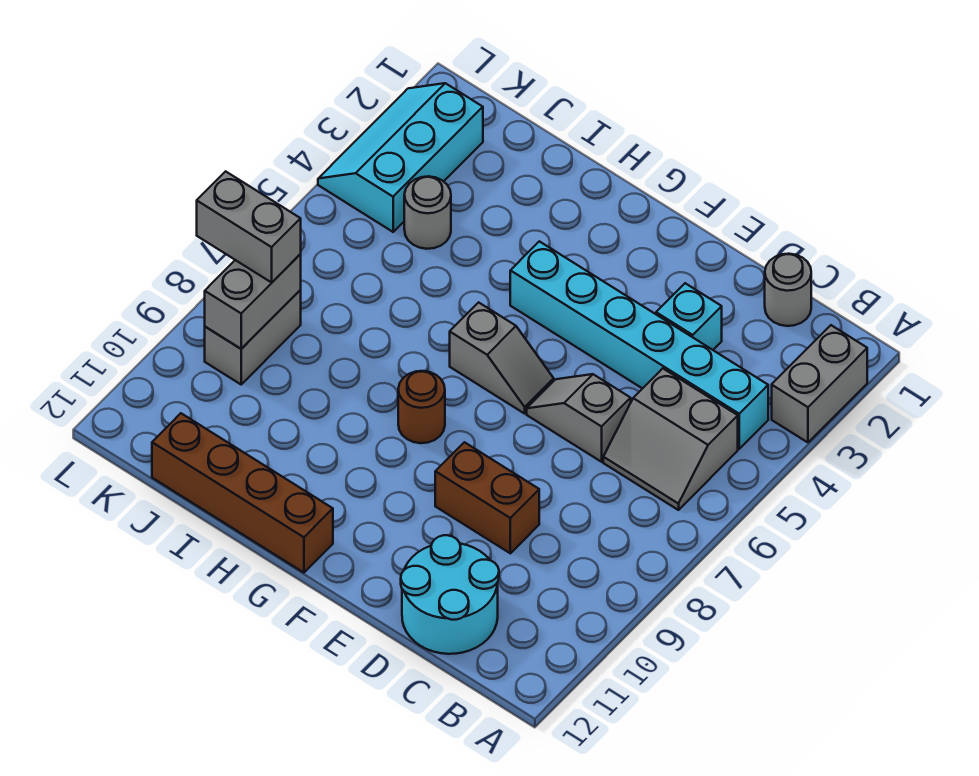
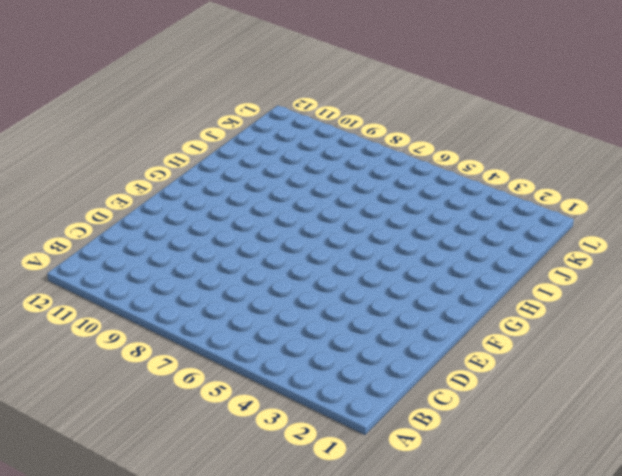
none -> grey 1x2 brick [772,325,867,442]
none -> cyan 1x6 brick [510,241,768,449]
none -> grey 2x2 slope [603,368,738,510]

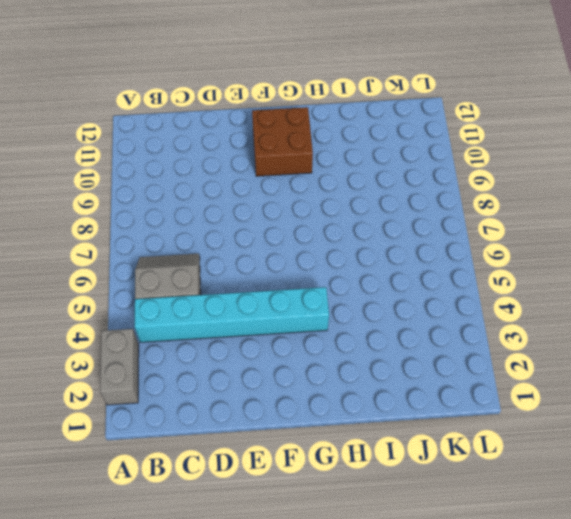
brown 2x2 brick [252,107,313,176] -> none
none -> grey 1x1 round brick [765,254,811,326]
none -> cyan 2x2 round brick [401,535,499,654]
none -> cyan 1x1 brick [656,283,722,350]

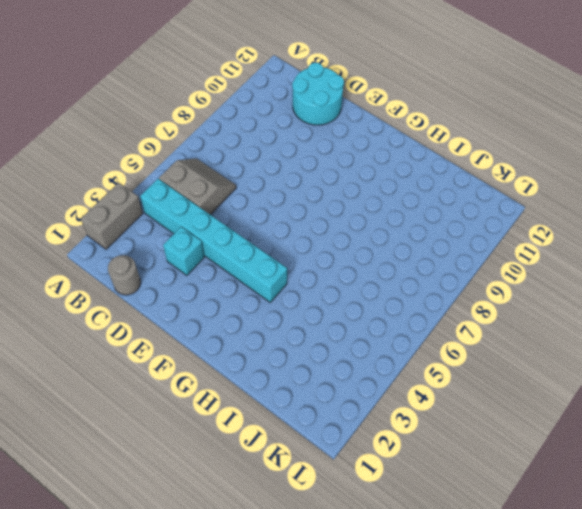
none -> grey 1x2 slope [527,374,631,462]
none -> brown 1x2 brick [435,442,539,553]
none -> grey 1x2 slope [450,302,554,414]

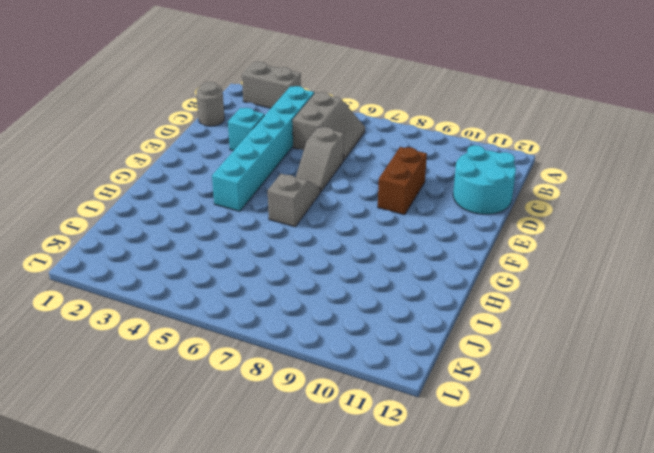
none -> brown 1x1 round brick [398,371,445,443]
none -> brown 1x4 brick [152,413,333,573]
none -> grey 1x1 round brick [404,176,451,249]

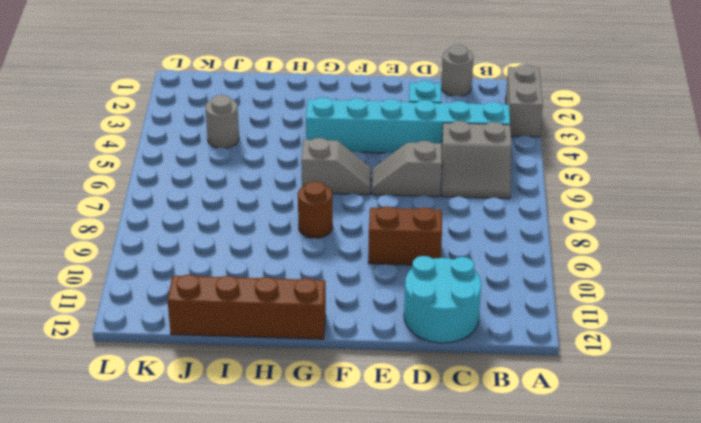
none -> cyan 2x3 slope [318,83,483,232]
none -> grey 1x2 brick [205,290,301,384]
none -> grey 1x2 brick [205,254,301,349]

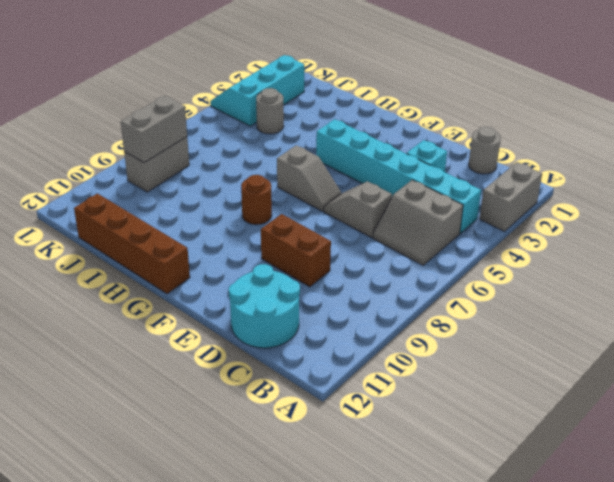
none -> grey 1x2 brick [197,171,301,282]

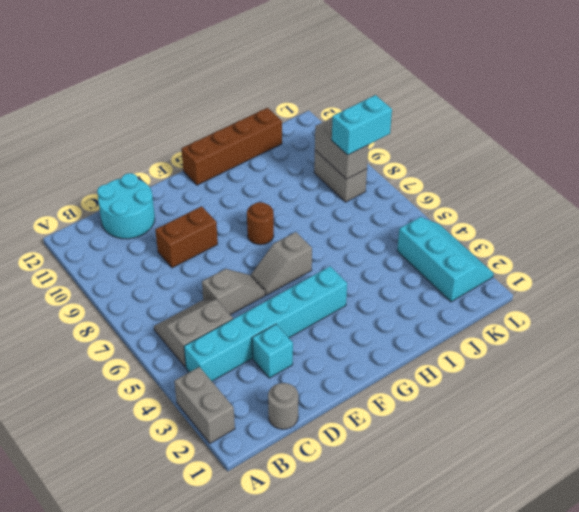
cyan 1x2 brick [332,95,392,155] -> grey 1x2 brick [197,171,301,282]
none -> grey 1x1 round brick [404,176,451,249]

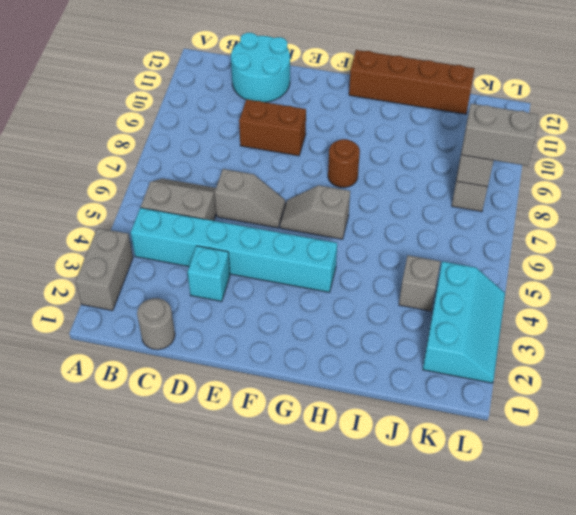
grey 1x1 brick [399,255,440,311] -> grey 1x1 round brick [404,176,451,249]

